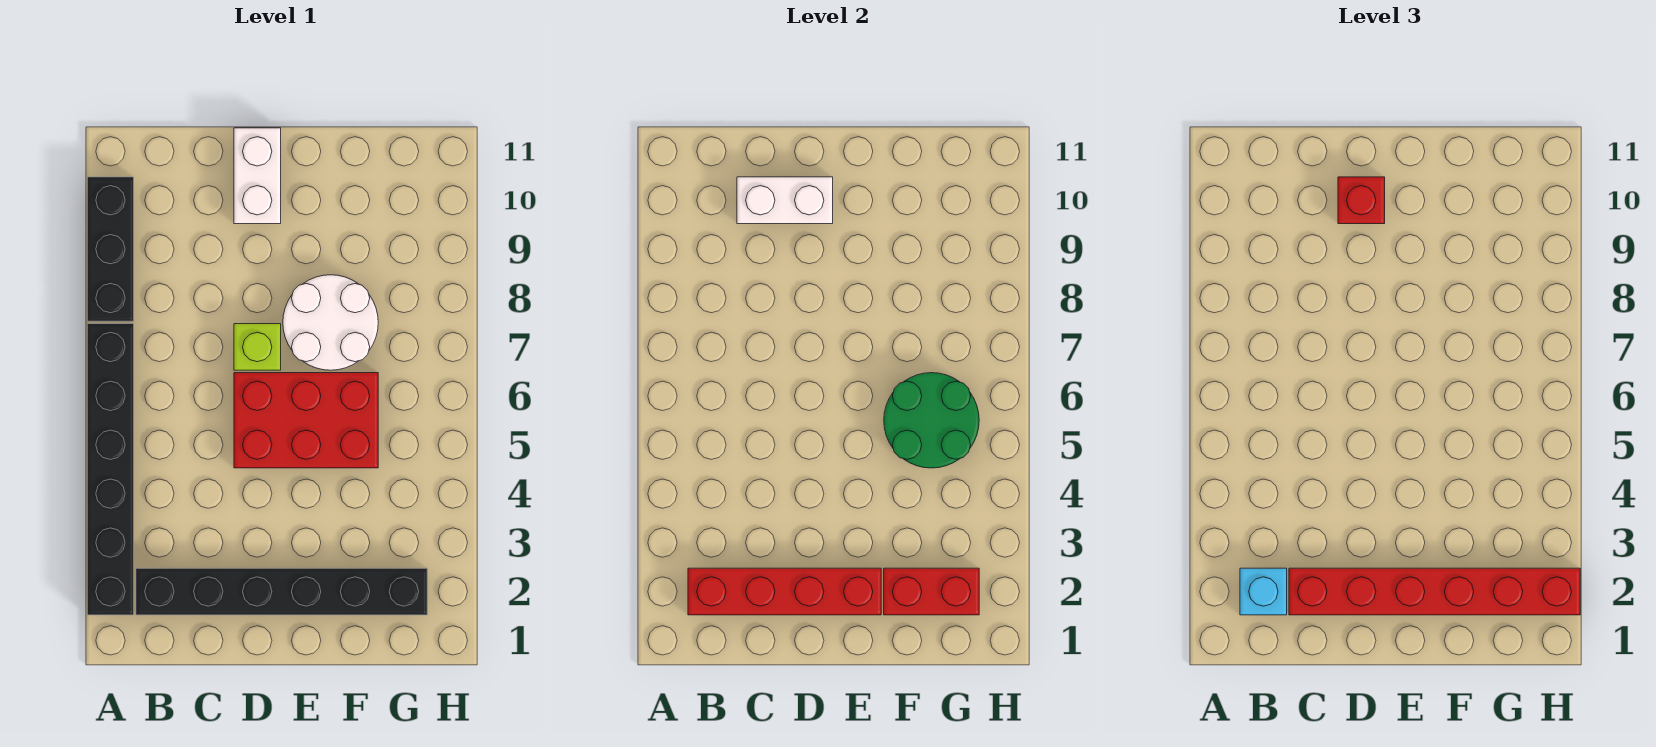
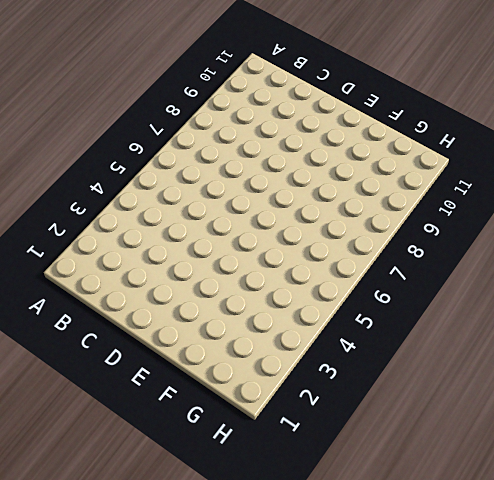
none -> black 1x6 brick [87,324,134,615]
none -> black 1x3 brick [87,177,134,321]
none -> black 1x6 brick [136,568,427,615]

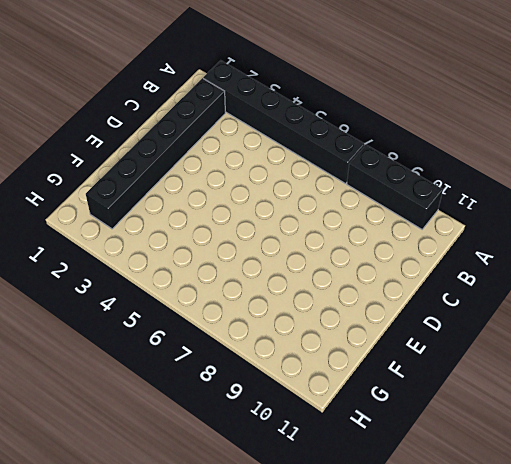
none -> red 2x3 brick [234,373,378,468]
none -> lime 1x1 brick [234,324,281,370]
none -> white 1x2 brick [234,128,281,224]

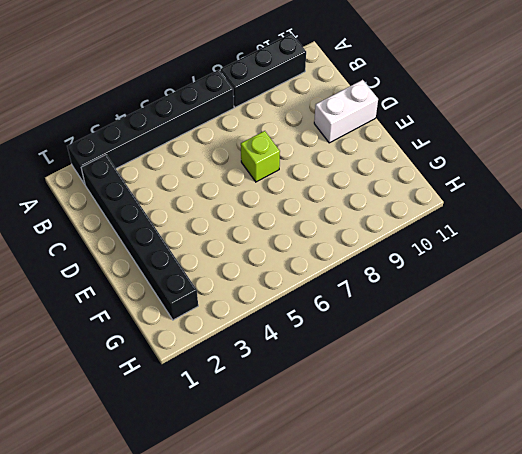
none -> red 2x3 brick [234,373,378,468]
none -> white 2x2 round brick [283,275,378,370]
none -> red 1x4 brick [688,568,881,615]

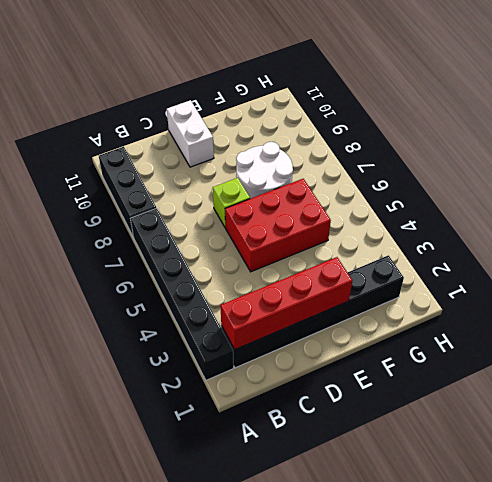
none -> white 1x2 brick [737,177,833,224]
none -> red 1x2 brick [884,568,979,615]
none -> green 2x2 round brick [884,373,979,468]

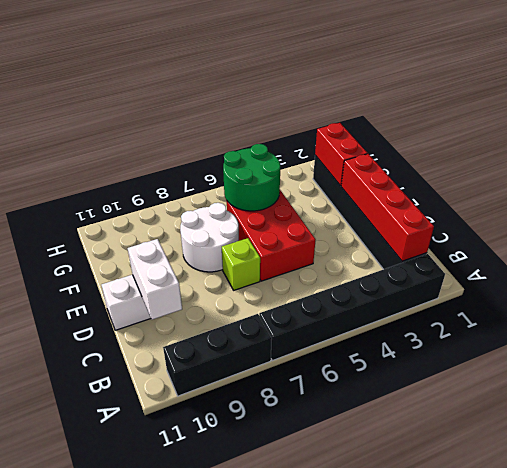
none -> cyan 1x1 brick [1240,568,1287,615]
none -> red 1x6 brick [1289,568,1580,615]
none -> red 1x1 brick [1338,177,1385,224]

